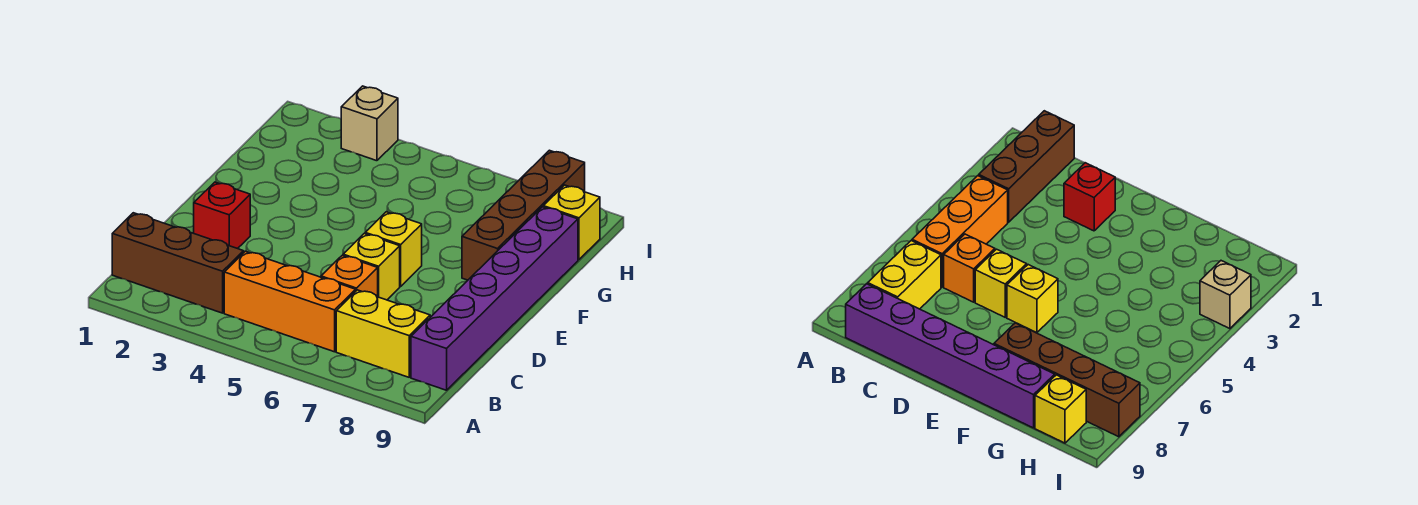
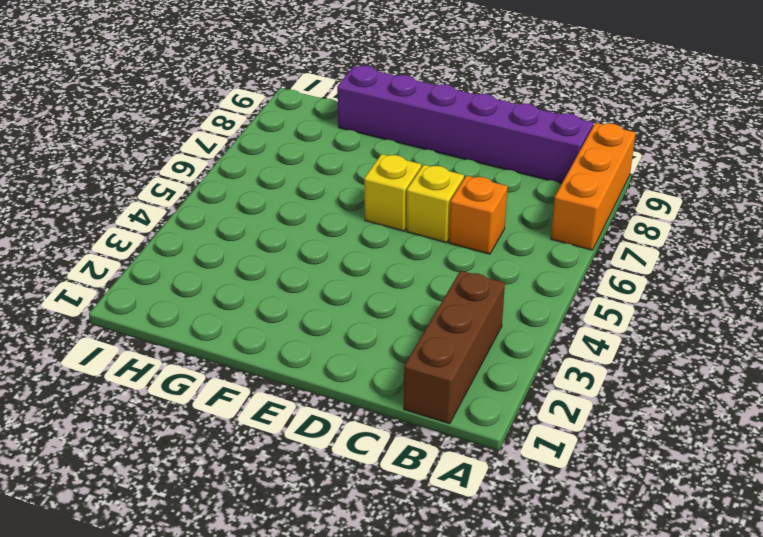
orange 1x3 brick [551,123,636,250] -> orange 1x3 brick moved to [224,251,356,352]
none -> yellow 1x2 brick [336,290,430,377]
none -> red 1x1 brick [194,182,250,249]

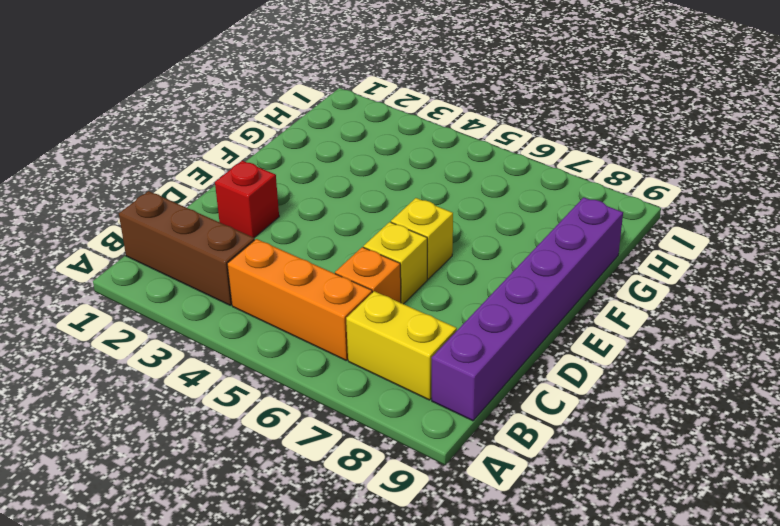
none -> brown 1x4 brick [462,150,585,280]
none -> yellow 1x1 brick [543,185,600,260]

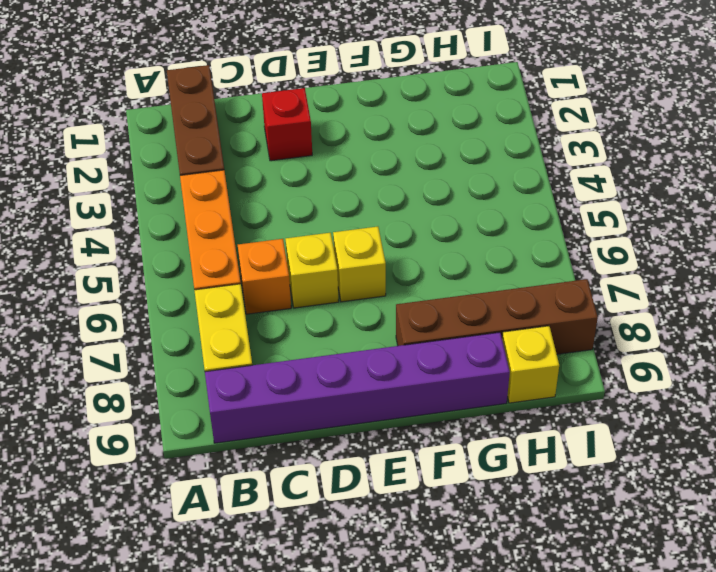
none -> tan 1x1 brick [341,86,398,161]

